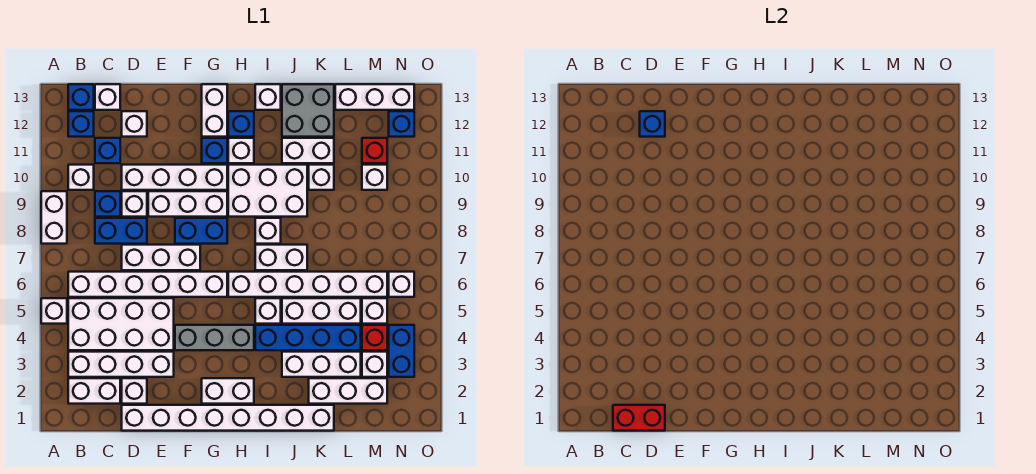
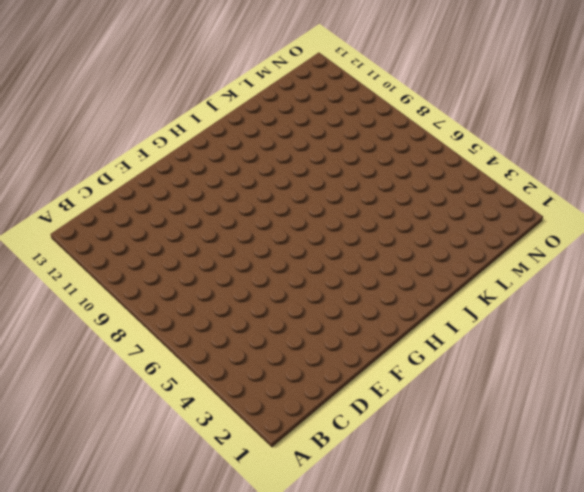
none -> white 1x1 brick [41,298,67,324]
none -> white 1x2 brick [41,191,67,244]
none -> white 1x2 brick [68,378,120,404]
none -> white 1x4 brick [68,352,174,377]

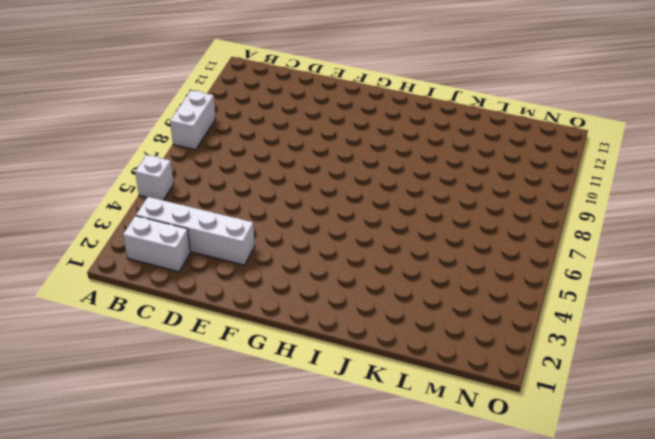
none -> white 2x4 brick [68,298,174,350]
none -> white 1x6 brick [68,272,227,297]
none -> white 1x1 brick [68,165,94,190]
none -> blue 1x1 brick [68,111,94,137]

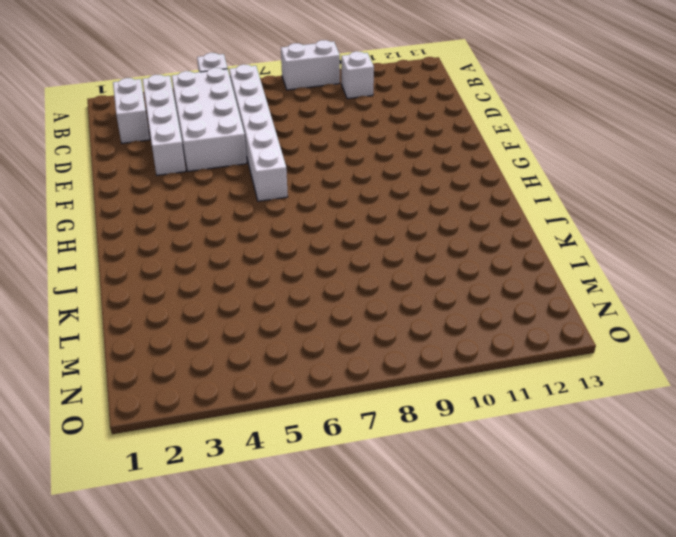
none -> blue 1x1 brick [68,111,94,137]
none -> blue 1x1 brick [68,84,94,110]
none -> blue 1x2 brick [95,218,147,244]
none -> blue 1x1 brick [95,191,120,217]

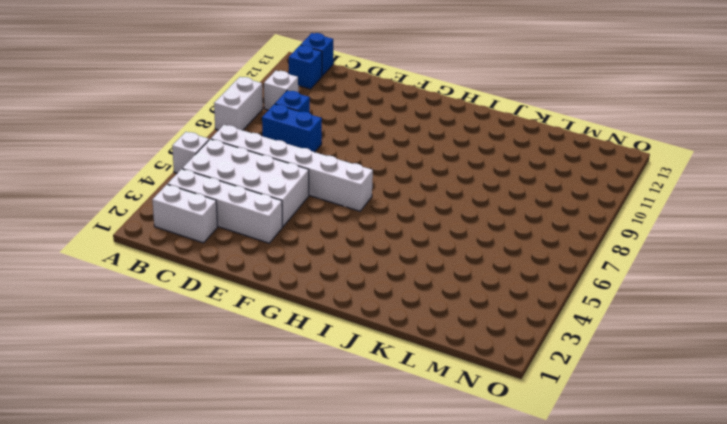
none -> blue 1x1 brick [95,138,120,163]
none -> white 1x1 brick [95,84,120,110]
none -> white 1x8 brick [122,405,334,431]
none -> white 1x1 brick [122,378,147,404]

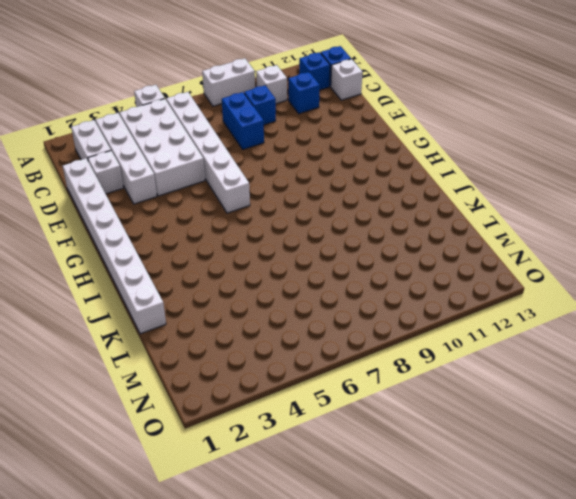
none -> white 1x3 brick [122,245,200,270]
none -> white 1x1 brick [122,191,147,217]
none -> white 1x4 brick [122,165,227,190]
none -> white 1x1 brick [122,111,147,137]

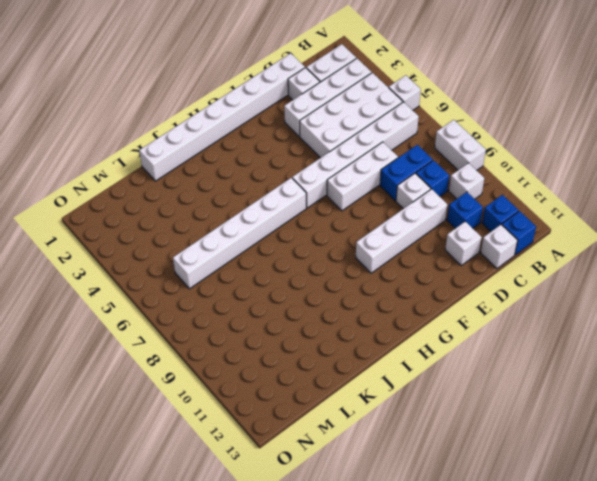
none -> white 1x3 brick [148,191,227,217]
none -> grey 1x3 brick [175,325,254,350]
none -> blue 1x2 brick [175,218,227,244]
none -> white 1x2 brick [202,378,254,404]

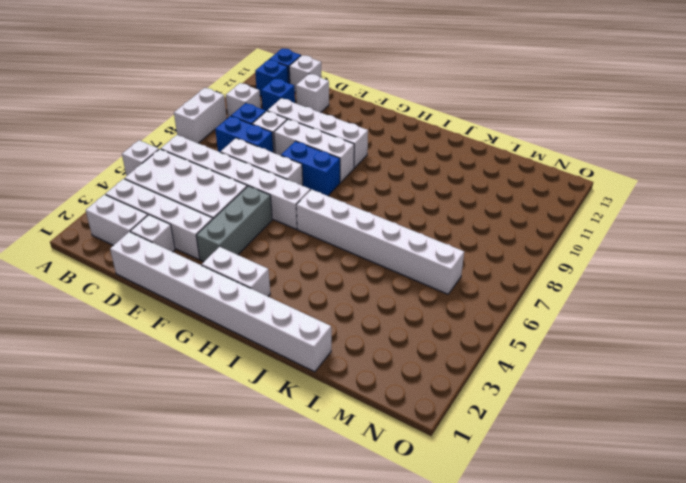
grey 1x3 brick [196,186,272,262] -> grey 1x3 brick turned to [175,325,254,350]
none -> blue 1x1 brick [202,138,227,163]
none -> white 1x2 brick [202,84,227,137]
none -> white 2x3 brick [228,165,307,217]
none -> white 1x1 brick [228,138,254,163]

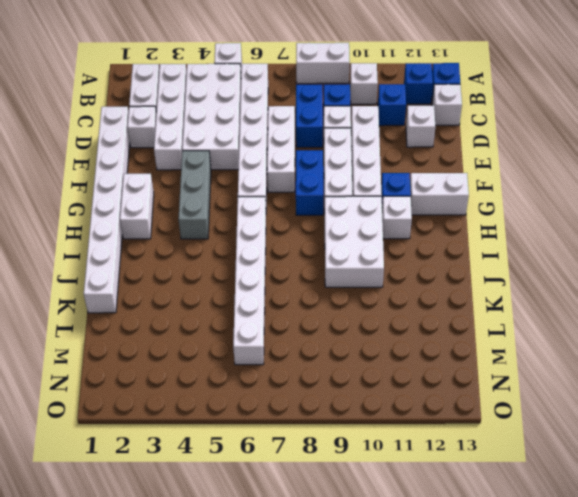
none -> blue 1x1 brick [228,111,254,137]
none -> blue 1x4 brick [255,325,361,350]
none -> white 1x1 brick [255,298,281,324]
none -> white 1x2 brick [255,245,307,270]

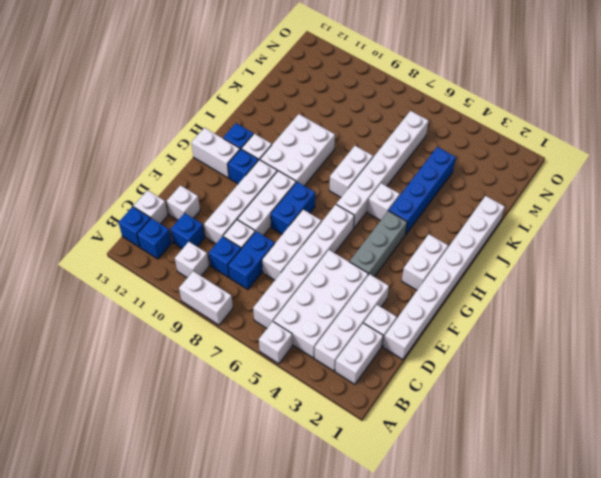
none -> white 1x1 brick [255,218,281,244]
none -> white 1x1 brick [255,84,281,110]
none -> white 1x3 brick [282,352,361,377]
none -> white 1x3 brick [282,298,361,324]

